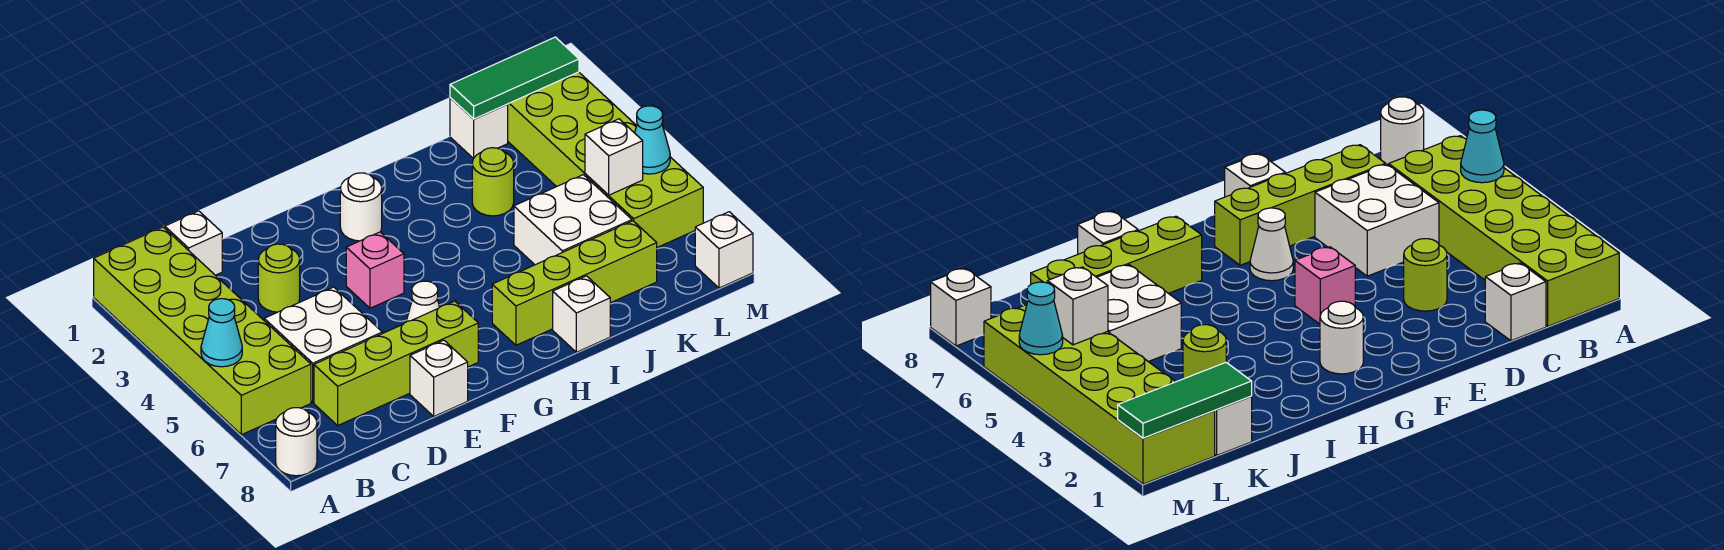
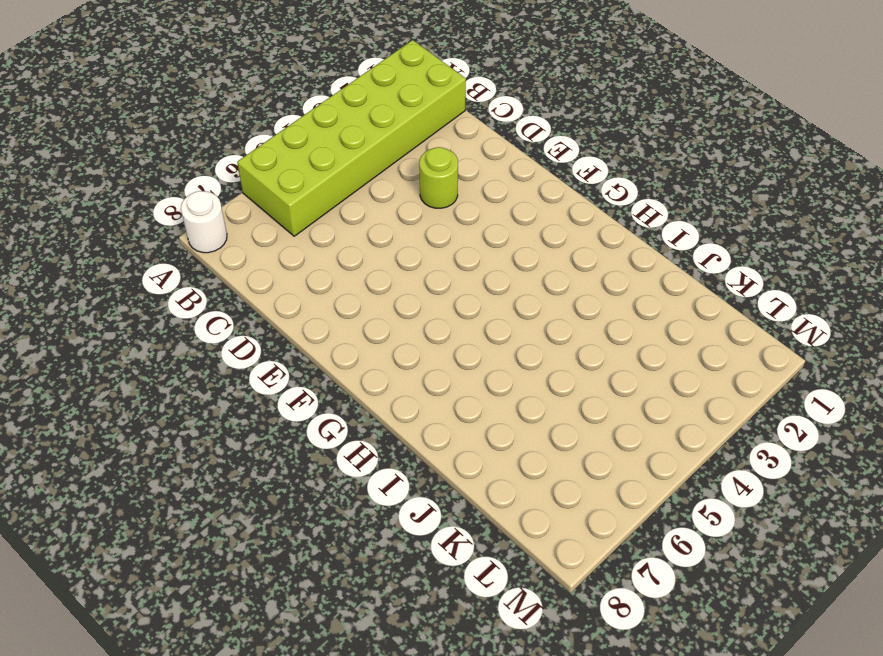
none -> white 1x1 brick [165,211,222,275]
none -> white 2x2 brick [264,287,382,402]
none -> lime 1x4 brick [314,301,478,425]

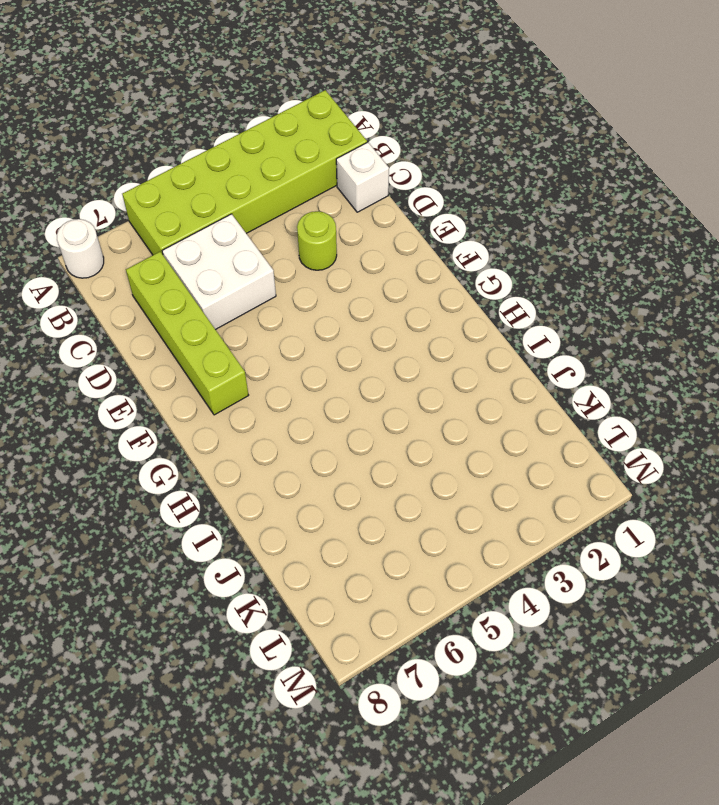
none -> white 1x1 brick [410,340,468,416]
none -> pink 1x1 brick [346,232,404,308]
none -> white 1x1 cone [406,281,440,322]

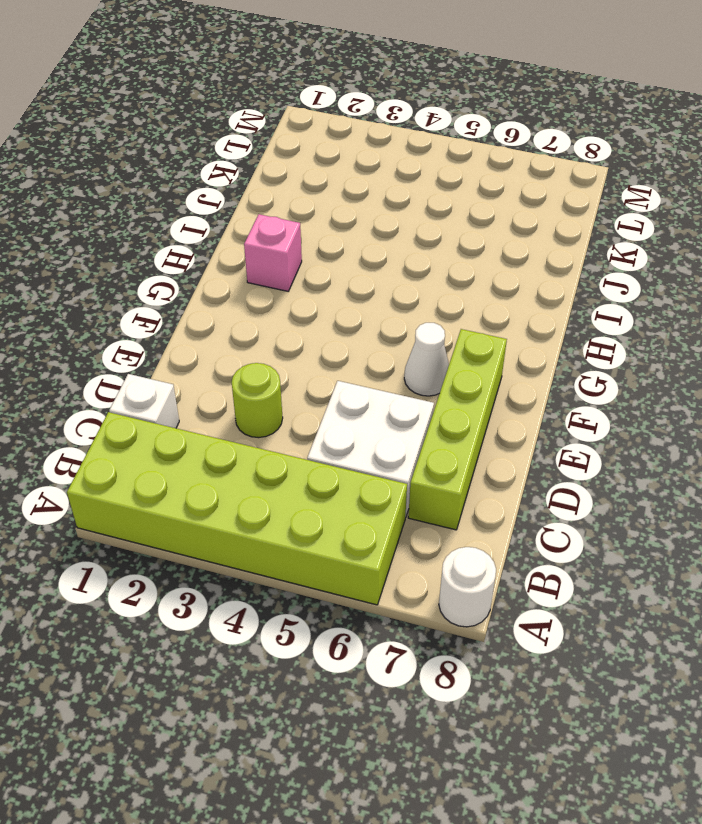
pink 1x1 brick [244,214,302,291] -> pink 1x1 brick moved to [346,232,404,308]
none -> white 1x1 brick [410,340,468,416]
none -> white 1x1 round brick [340,173,382,241]
none -> lime 1x4 brick [492,221,657,345]

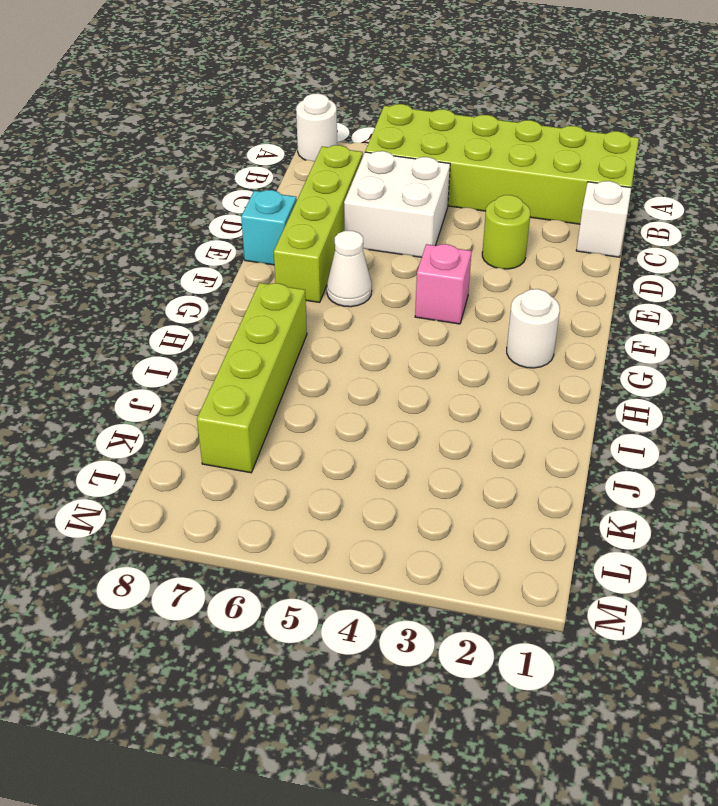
cyan 1x1 brick [241,190,297,265] -> white 1x1 brick [410,340,468,416]
none -> white 1x1 brick [553,276,610,352]
none -> lime 1x1 round brick [472,148,514,216]
none -> white 2x2 brick [514,175,632,265]

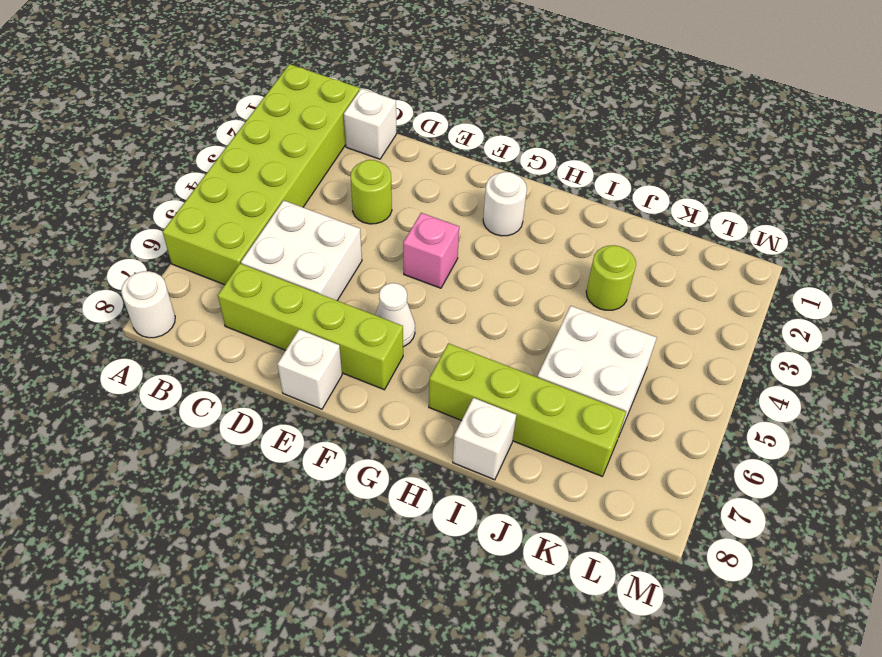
none -> white 1x1 brick [450,98,508,159]
none -> lime 2x6 brick [508,72,703,247]
none -> white 1x1 brick [695,212,753,288]

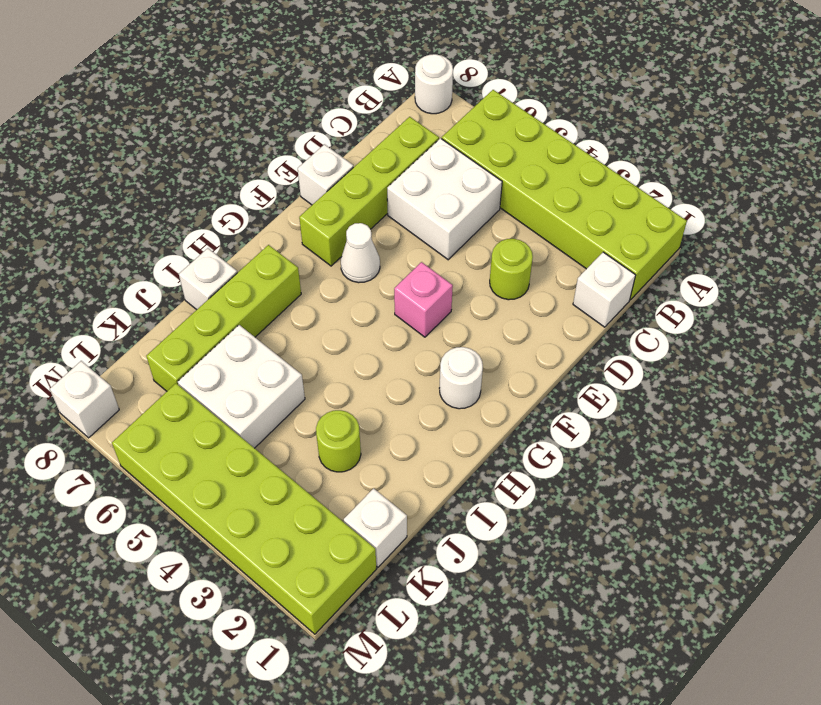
none -> cyan 1x1 cone [201,299,242,367]
none -> green 1x3 tile [450,37,579,119]
none -> white 1x1 brick [585,119,643,195]

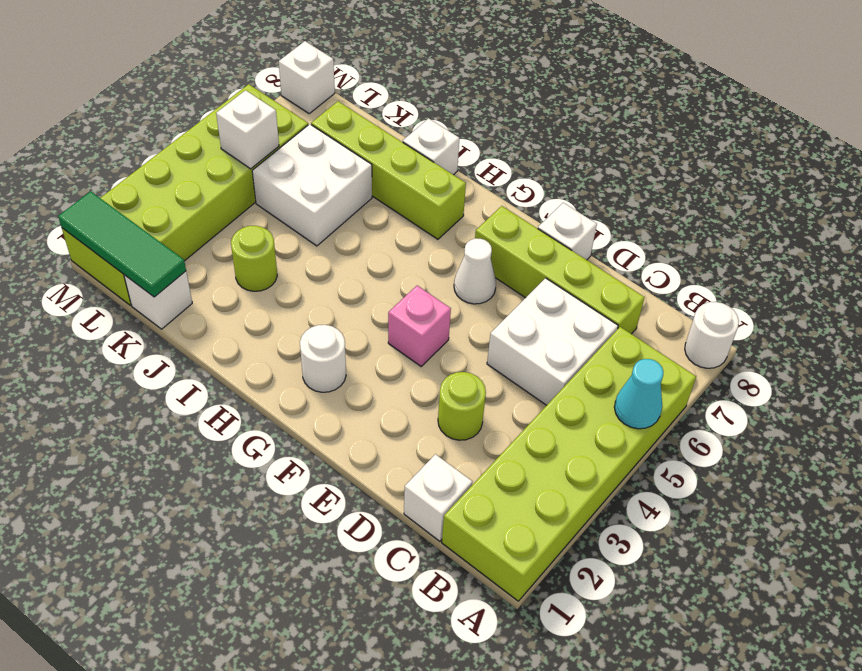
none -> cyan 1x1 cone [635,106,670,174]

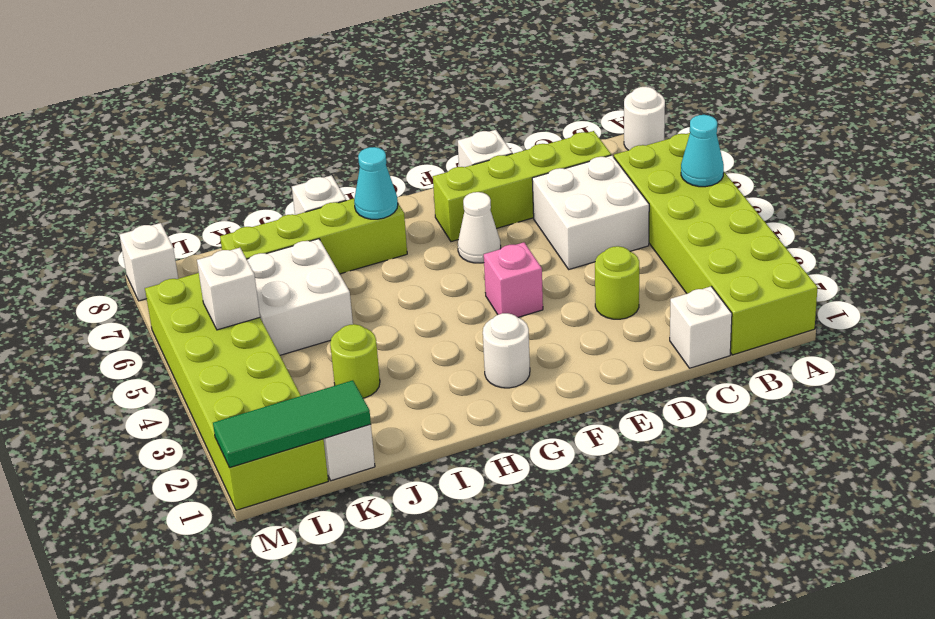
cyan 1x1 cone [354,147,398,219] -> cyan 1x1 cone moved to [635,106,670,174]

